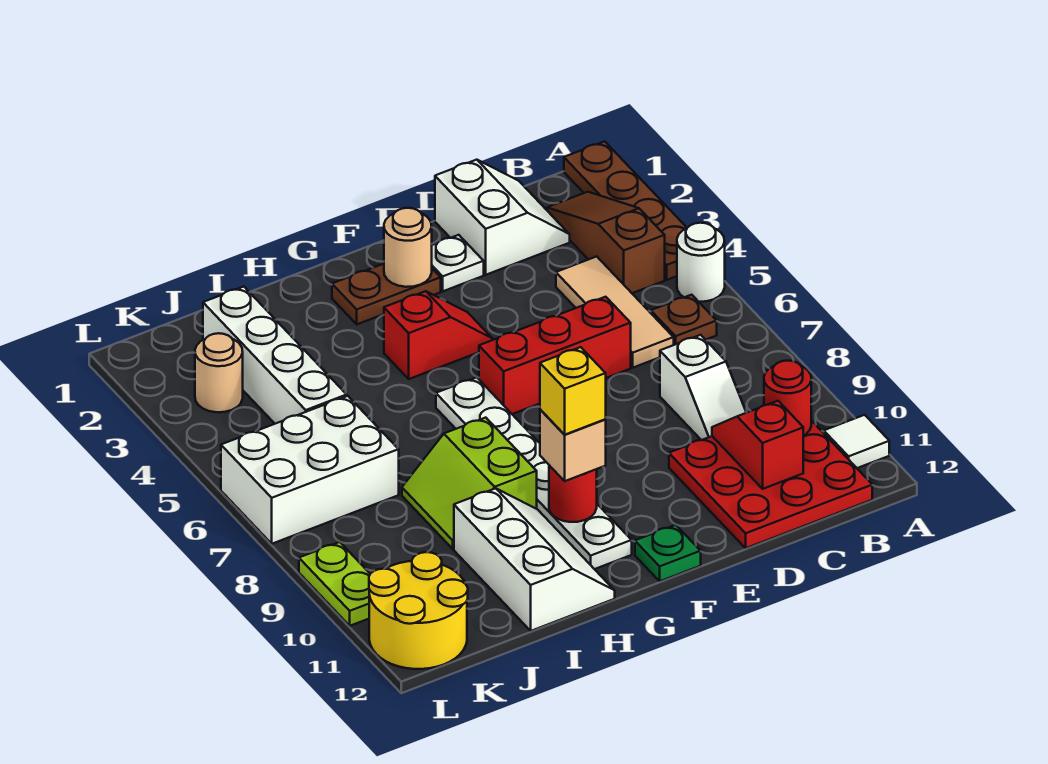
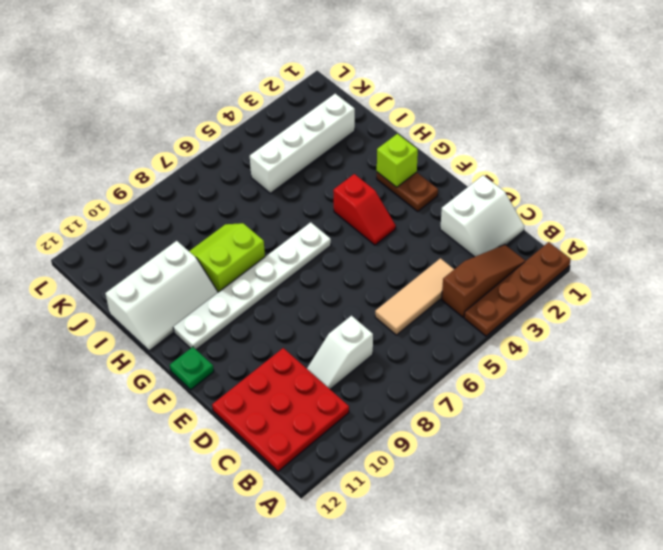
lime 1x1 brick [377,134,418,187] -> none
none -> white 1x1 round brick [677,223,725,302]
none -> white 1x1 tile [824,415,889,468]
none -> brown 1x1 plate [651,295,717,345]

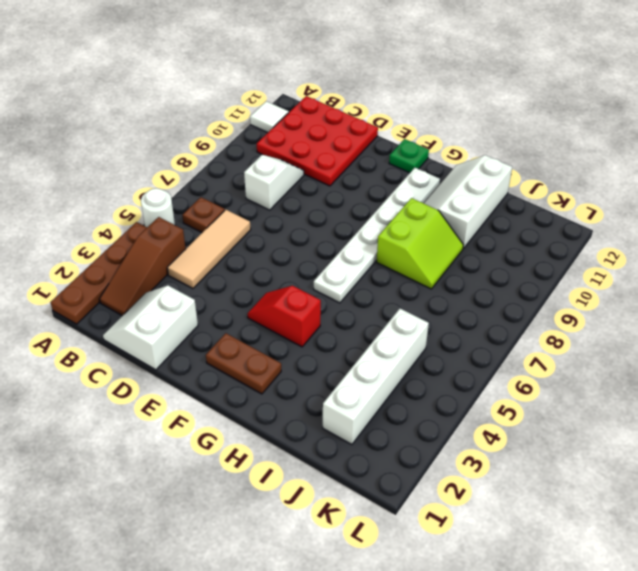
none -> red 1x3 brick [479,297,631,414]
none -> white 1x1 plate [432,235,484,291]
none -> white 2x3 brick [221,396,399,544]

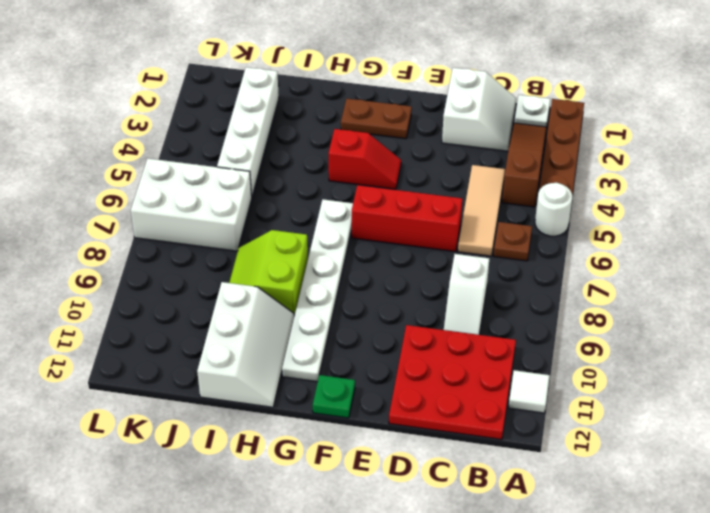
white 1x1 plate [514,95,550,127] -> white 1x1 plate moved to [432,235,484,291]
none -> tan 1x1 round brick [195,333,243,412]
none -> yellow 2x2 round brick [369,552,468,669]
none -> lime 1x2 plate [299,542,370,626]

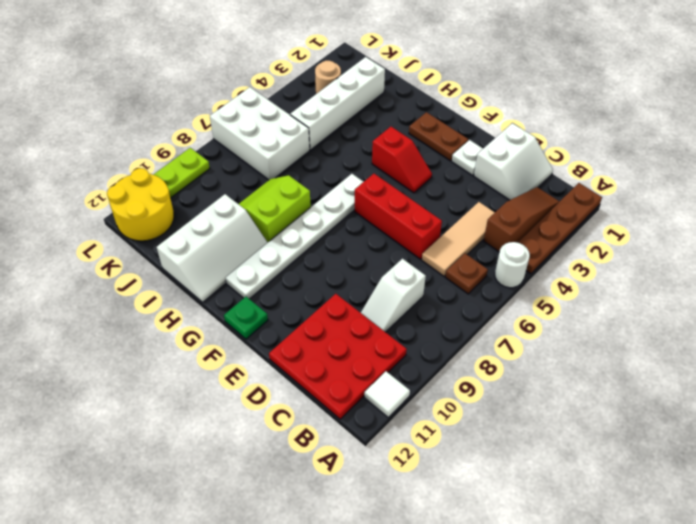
none -> red 1x1 round brick [764,361,811,436]
none -> red 1x2 slope [712,401,803,489]
none -> tan 1x1 round brick [384,208,432,287]

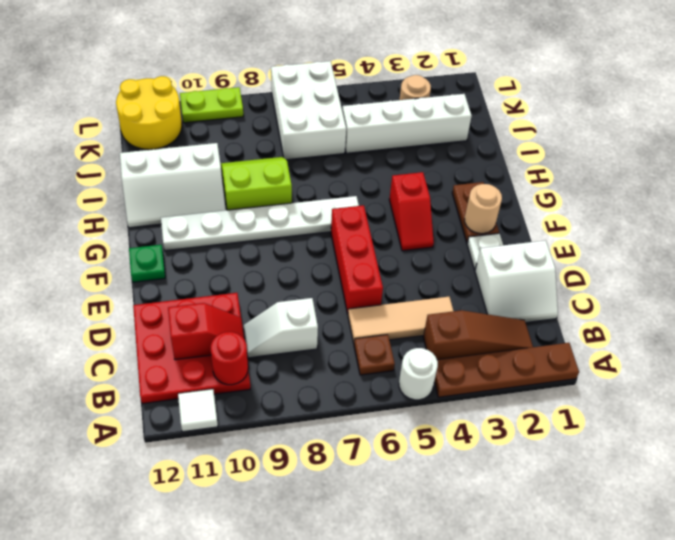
none -> red 1x1 round brick [549,465,597,522]
none -> tan 1x1 brick [540,410,606,481]
none -> yellow 1x1 brick [540,347,606,435]

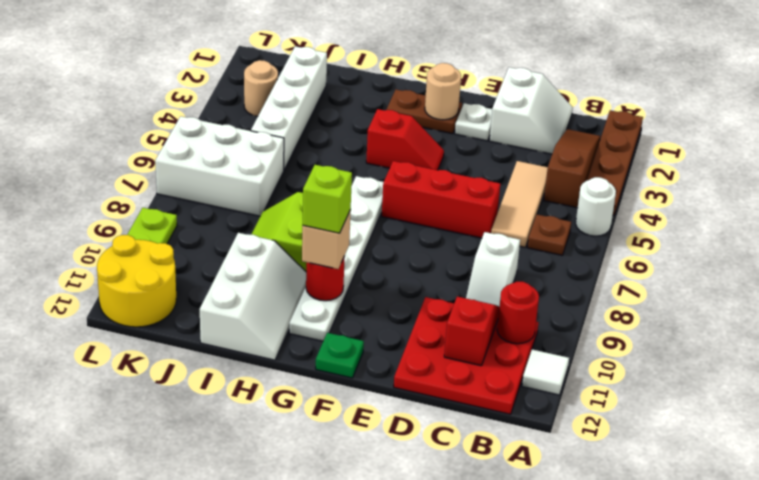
lime 1x1 brick [303,165,352,233] -> yellow 1x1 brick [540,347,606,435]

